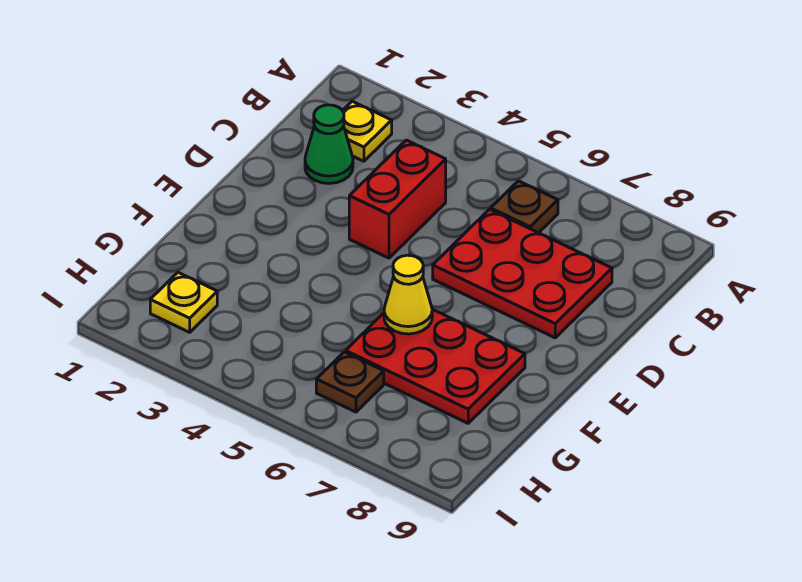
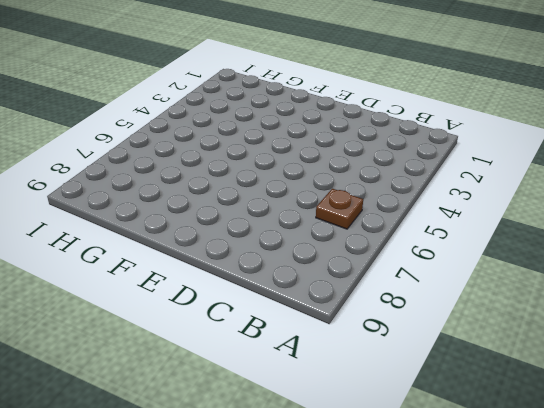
none -> yellow 1x1 plate [342,101,392,161]
none -> green 1x1 cone [305,105,353,184]

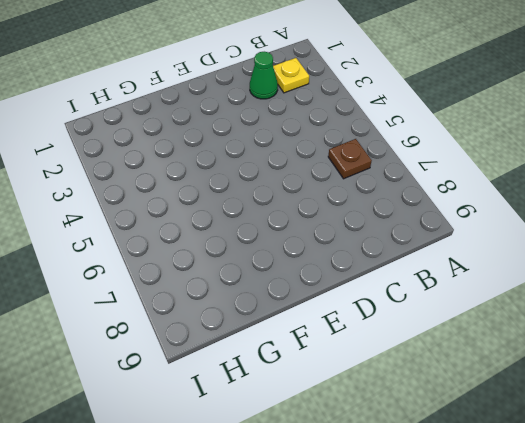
none -> red 1x2 brick [349,140,446,258]
none -> red 2x3 plate [433,209,612,338]

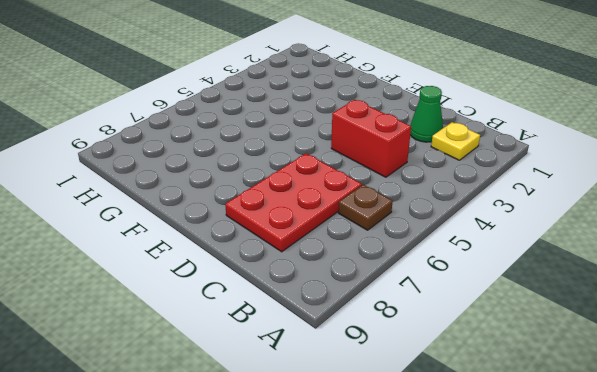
none -> red 2x3 plate [346,310,525,423]
none -> yellow 1x1 plate [150,273,217,332]

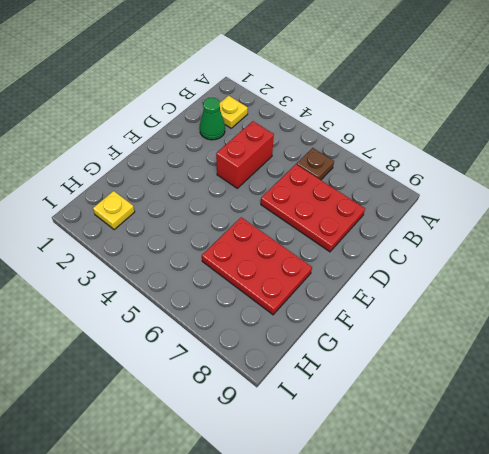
none -> brown 1x1 plate [316,352,384,412]
none -> yellow 1x1 cone [384,255,432,334]

